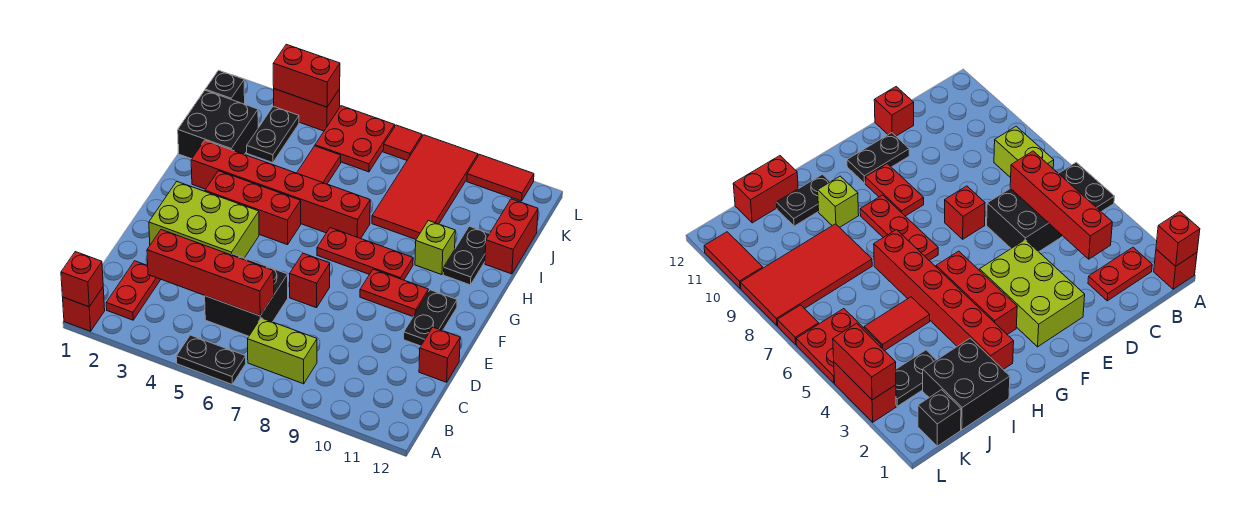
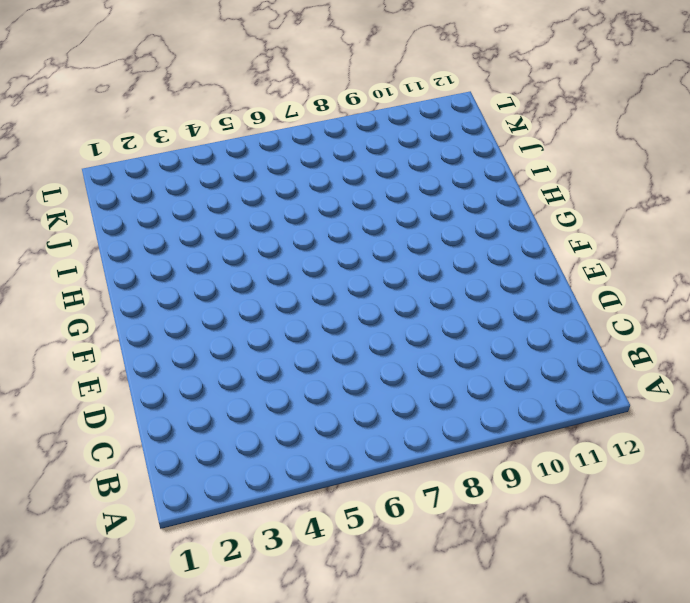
none -> red 1x1 brick [63,288,105,331]
none -> black 1x2 plate [176,335,246,384]
none -> red 1x2 plate [106,261,161,320]

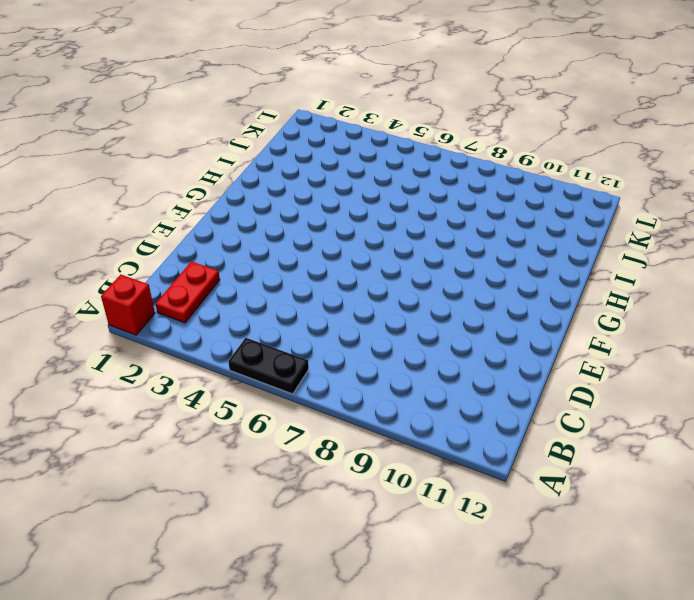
none -> lime 1x2 brick [248,318,317,384]
none -> black 2x2 brick [205,254,288,336]
none -> red 1x1 brick [419,327,460,382]

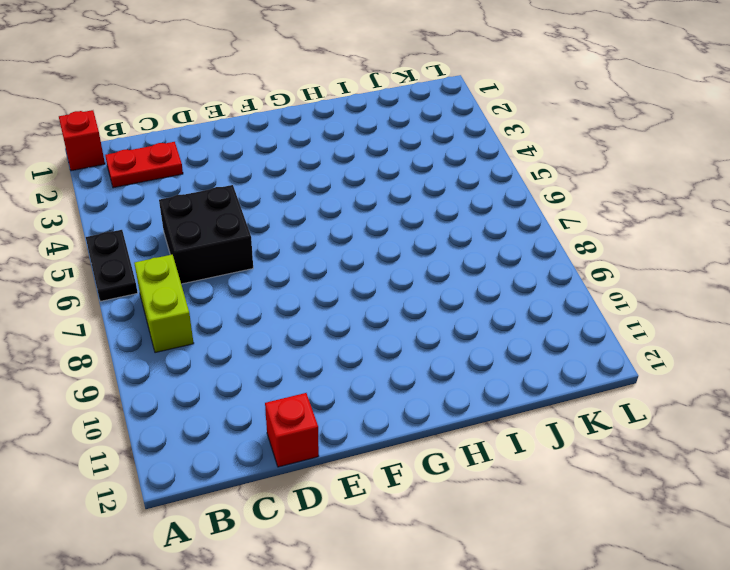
none -> lime 2x3 brick [149,181,259,258]
none -> red 1x1 brick [290,253,330,308]
none -> black 1x2 plate [404,290,457,346]

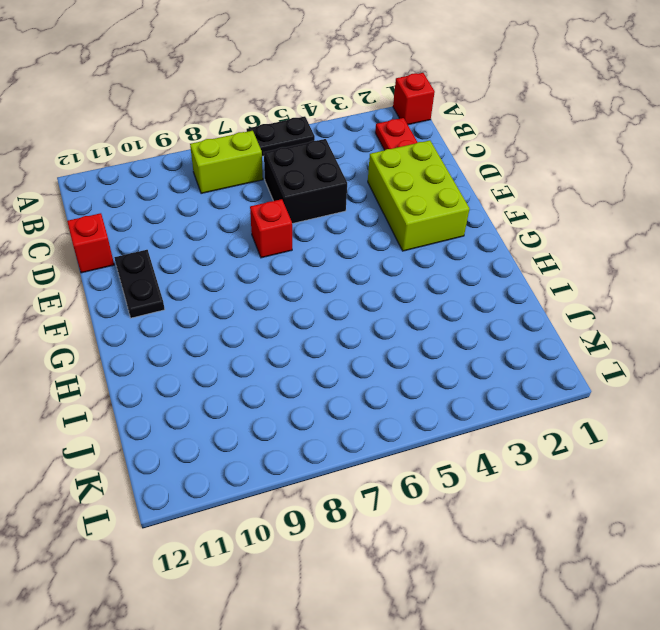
lime 2x3 brick [368,140,470,251] -> lime 2x3 brick turned to [149,181,259,258]
none -> red 1x2 plate [360,269,428,316]
none -> red 1x3 brick [205,171,301,245]
none -> red 1x3 plate [317,228,413,280]

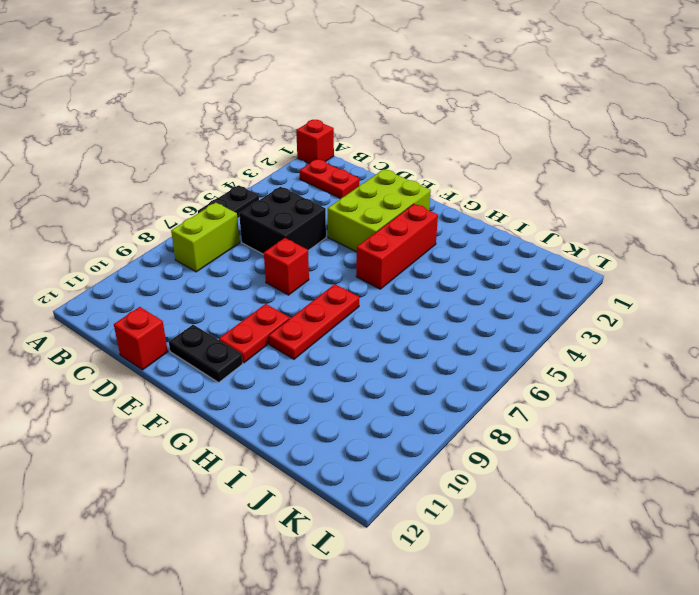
none -> red 1x6 brick [191,140,370,239]
none -> lime 1x1 brick [415,220,455,275]
none -> black 1x2 plate [443,226,490,285]

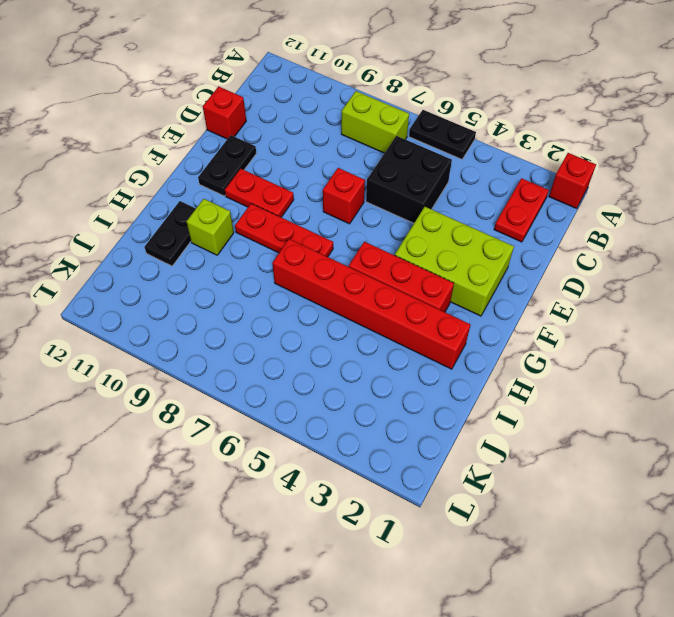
none -> black 2x2 brick [178,90,258,159]
none -> red 1x2 tile [297,146,341,184]
none -> red 2x4 tile [372,135,478,239]

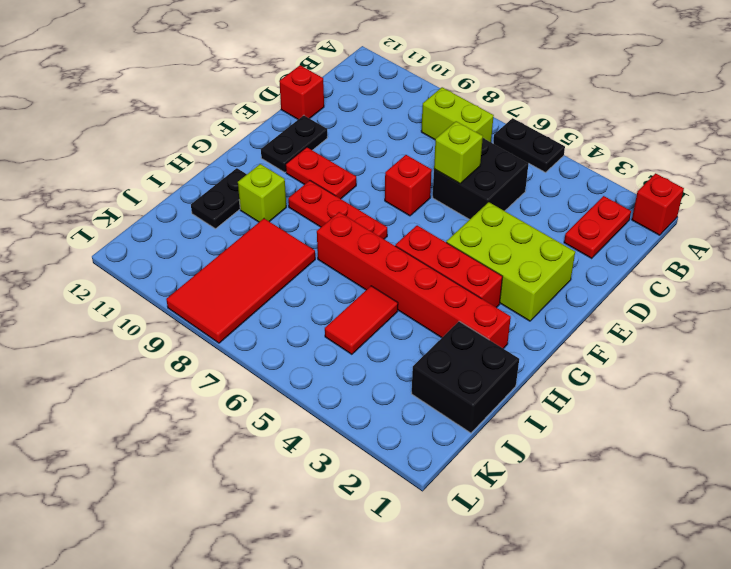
lime 1x1 brick [434,121,483,184] -> none
none -> red 1x2 brick [485,199,538,274]
none -> black 1x2 plate [247,106,299,163]
none -> black 1x1 brick [205,70,245,104]

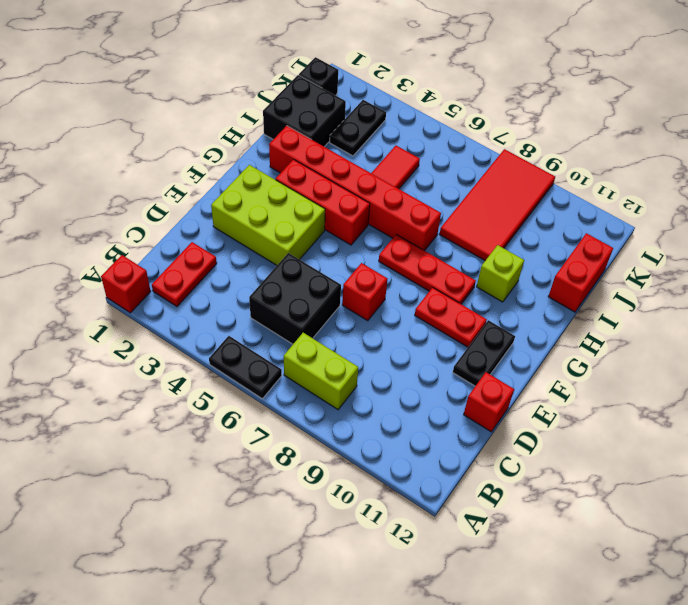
none -> black 1x2 plate [443,226,490,285]
none -> red 2x2 plate [315,106,395,172]
none -> red 1x2 brick [274,89,340,131]

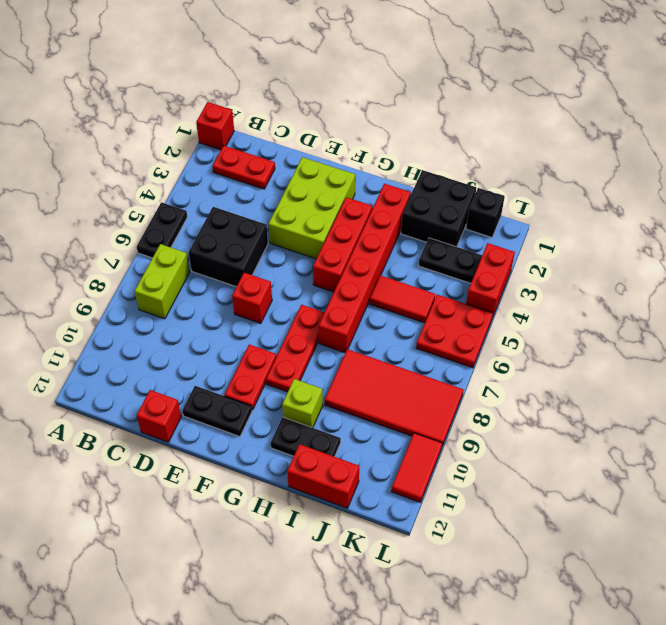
none -> red 1x1 tile [383,125,422,160]
none -> red 1x1 brick [61,252,103,307]
none -> red 1x4 brick [147,230,274,316]

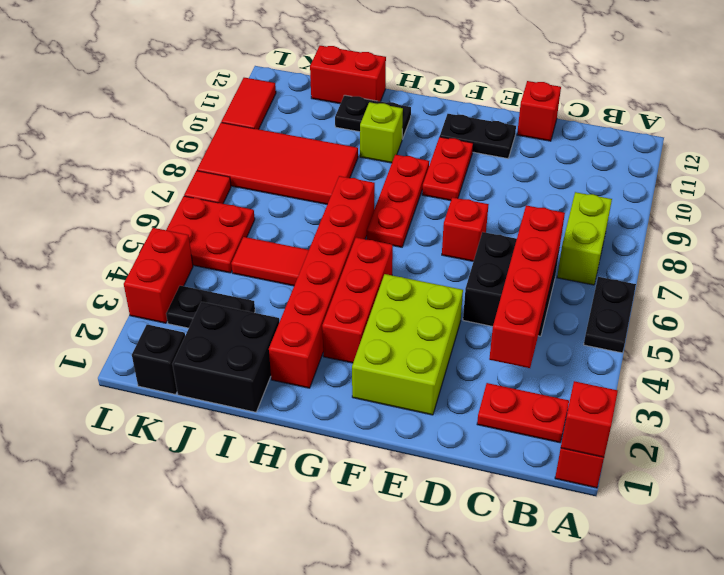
none -> red 1x2 brick [273,44,340,107]

